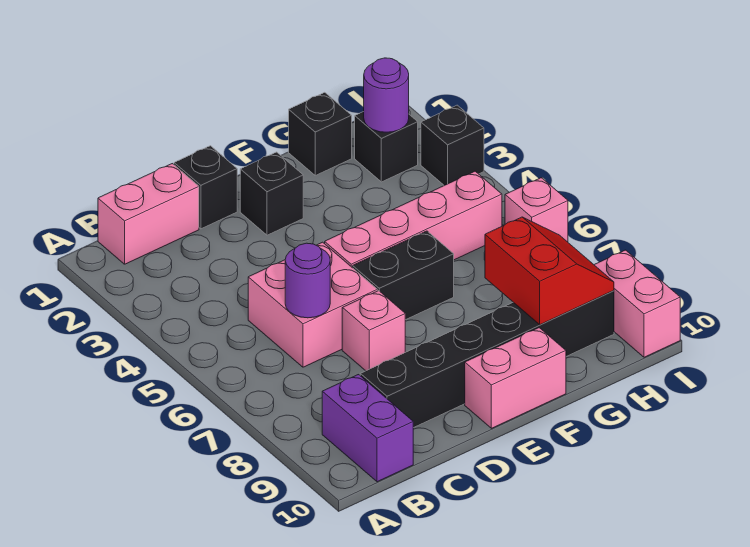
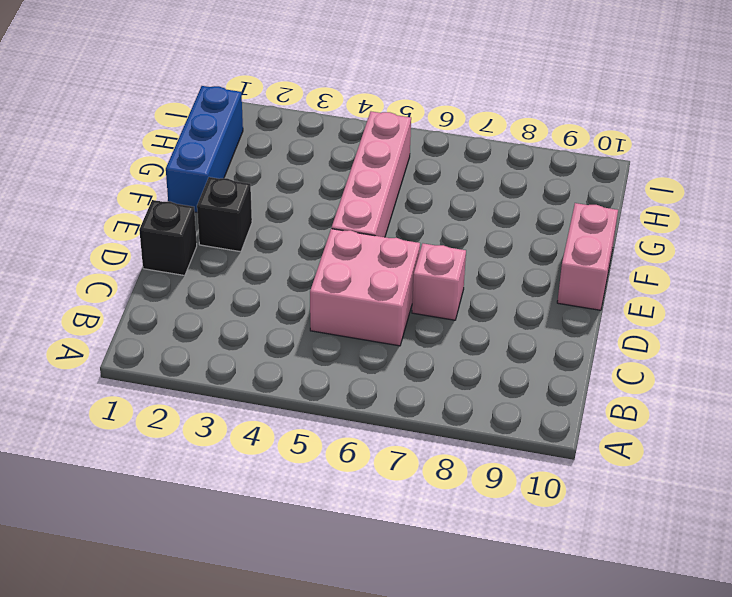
blue 1x3 brick [166,86,243,212] -> black 1x1 brick [289,92,352,175]
none -> pink 1x2 brick [98,164,199,264]
none -> purple 1x2 brick [322,375,413,482]
none -> black 1x6 brick [360,291,614,428]

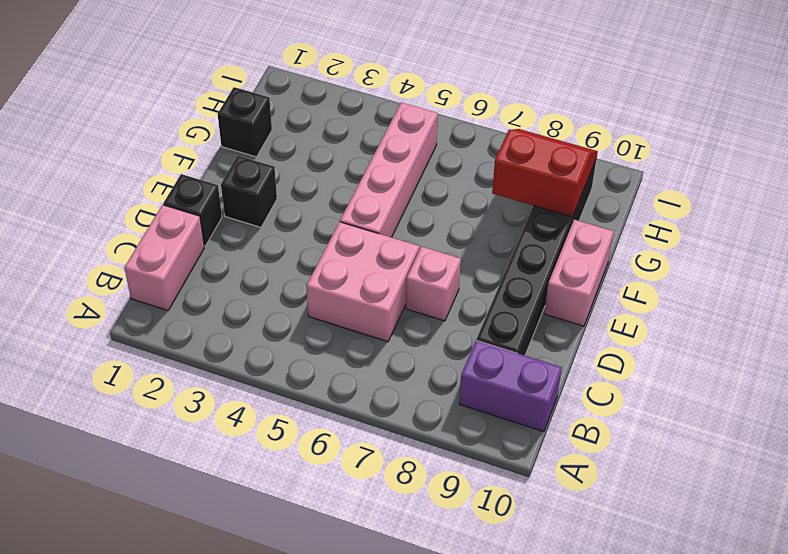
none -> black 1x2 brick [353,231,454,320]
none -> black 1x1 brick [355,112,418,182]
none -> black 1x1 brick [421,105,484,185]

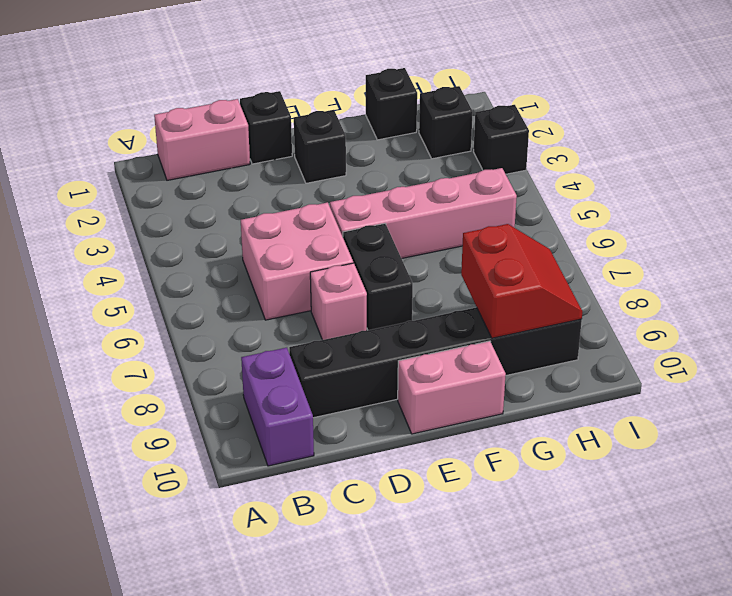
black 1x2 brick [343,223,413,330] -> black 1x2 brick turned to [353,231,454,320]
none -> pink 1x1 brick [505,178,568,242]
none -> pink 1x2 brick [594,250,680,357]
none -> purple 1x1 round brick [285,243,330,318]

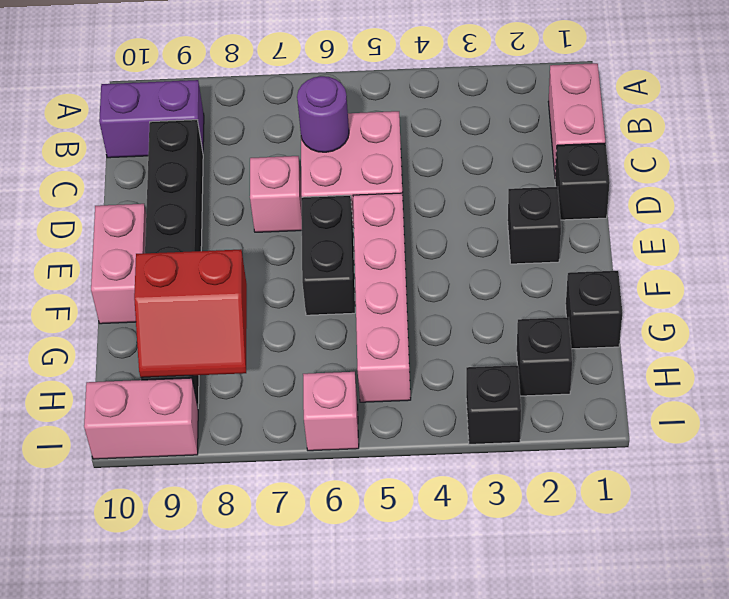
none -> purple 1x1 round brick [364,58,409,132]

